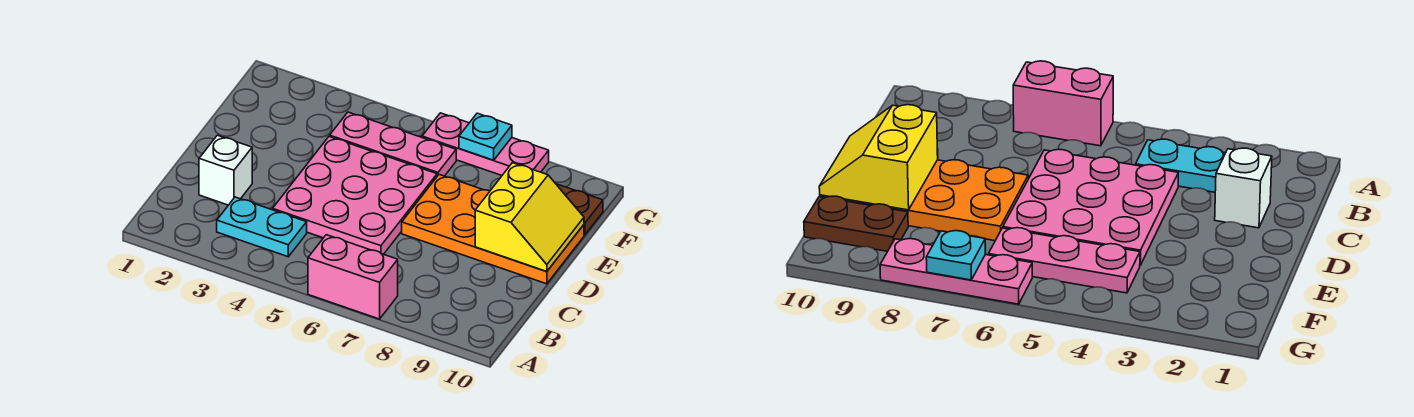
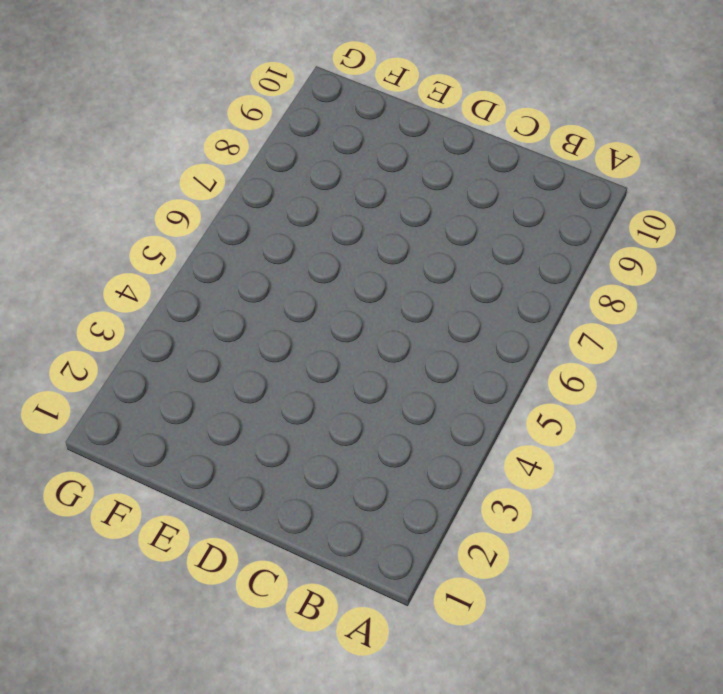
none -> pink 1x2 brick [308,235,398,319]
none -> cyan 1x2 plate [217,197,307,257]

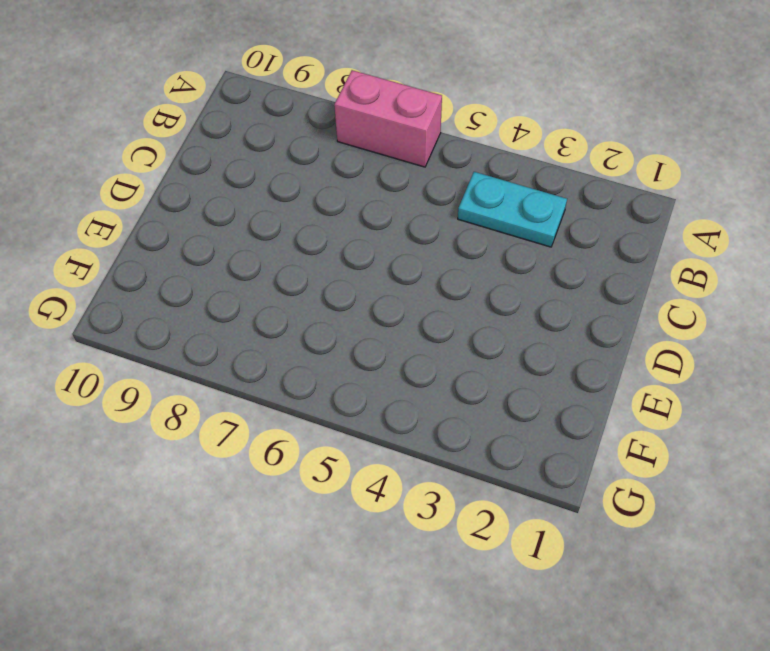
none -> white 1x1 brick [199,135,252,205]
none -> pink 3x3 plate [273,137,437,254]

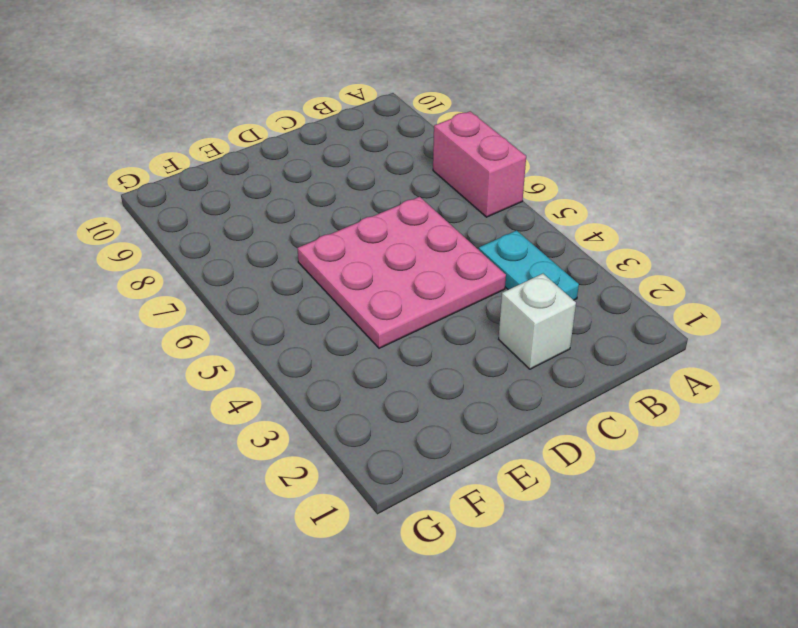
none -> orange 2x4 plate [402,175,584,284]
none -> pink 1x3 plate [330,112,456,176]

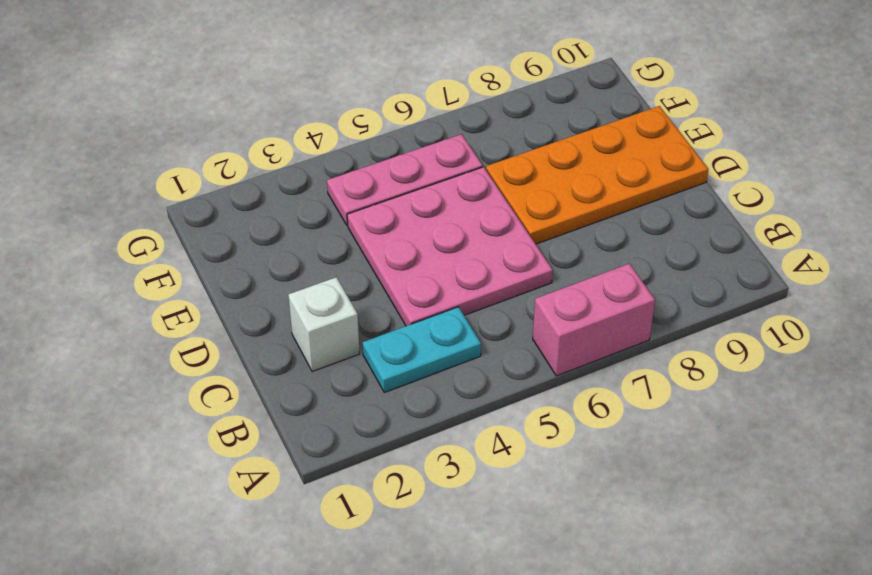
none -> brown 1x2 plate [556,184,603,235]
none -> pink 1x3 plate [422,113,549,175]

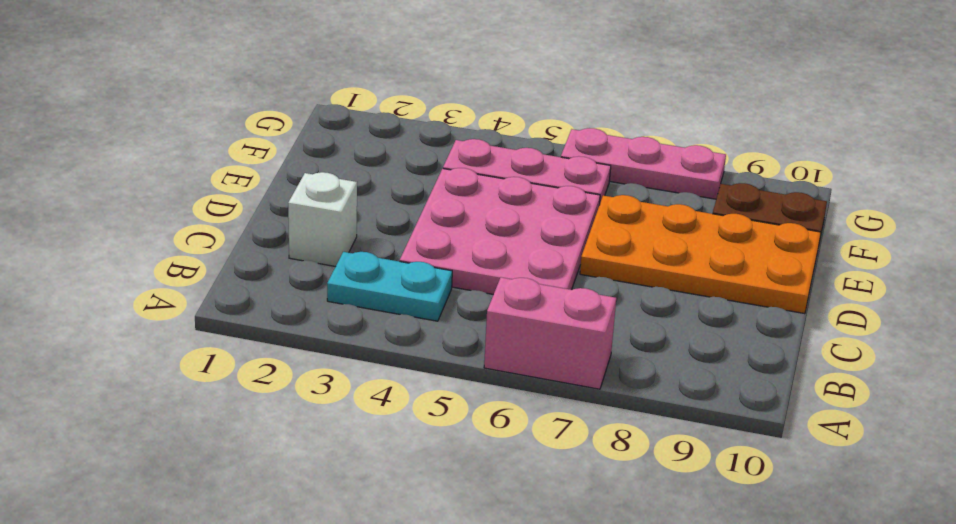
none -> yellow 2x2 slope [475,163,584,271]
none -> cyan 1x1 plate [459,113,512,160]

